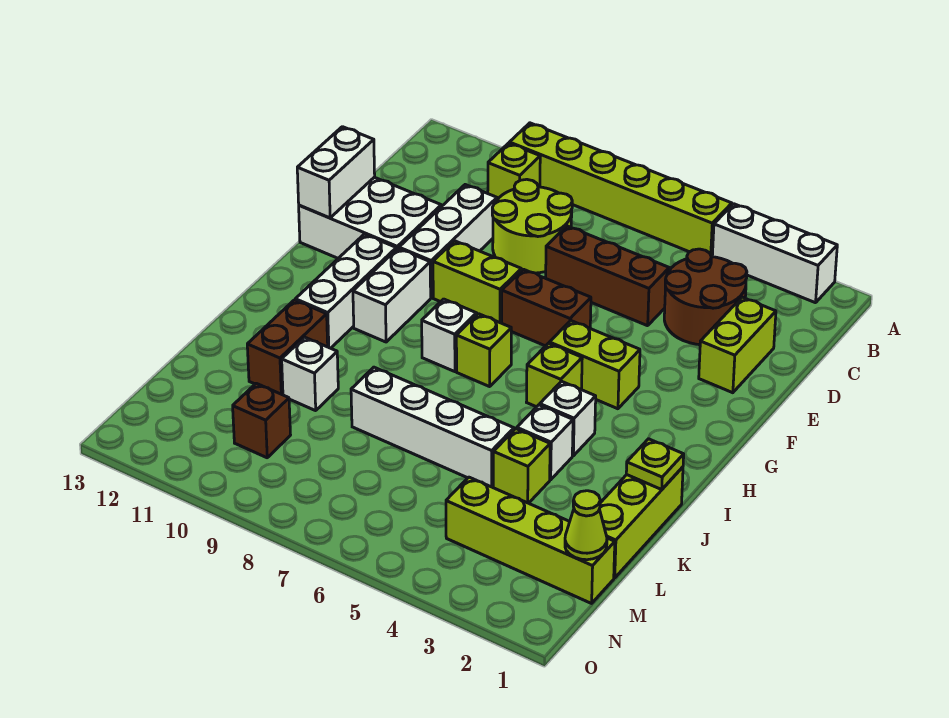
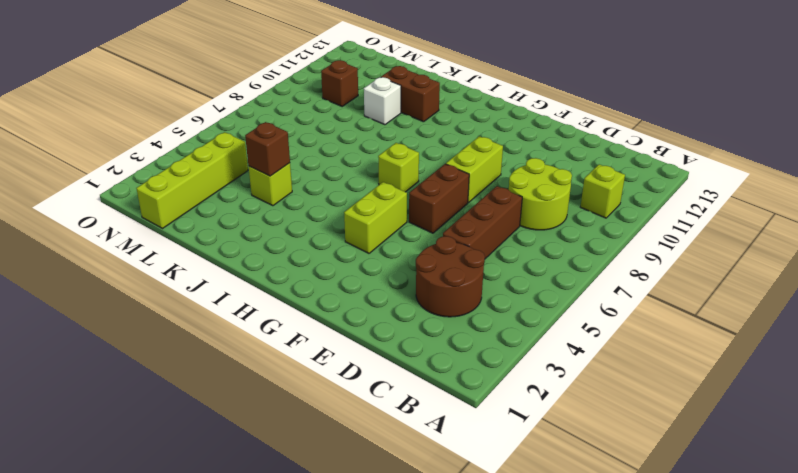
brown 1x1 brick [245,122,290,176] -> none
none -> white 1x3 brick [712,204,837,303]
none -> lime 1x6 brick [509,123,732,257]
none -> lime 1x2 brick [699,297,776,393]

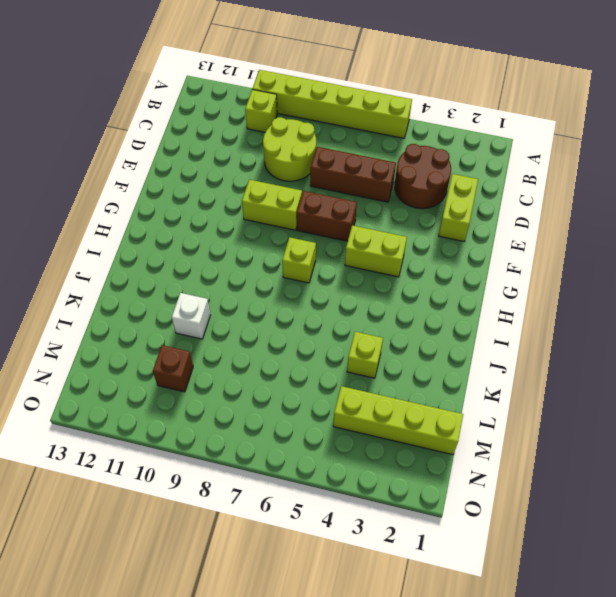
none -> white 1x3 brick [712,204,837,303]
none -> white 1x3 brick [399,185,497,298]
none -> white 2x3 brick [299,177,441,258]

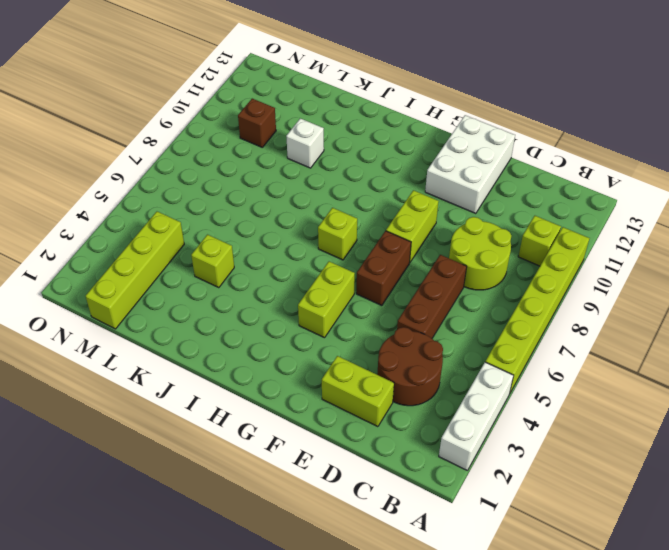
none -> white 1x3 brick [399,185,497,298]
none -> white 1x2 brick [353,248,431,342]
none -> white 1x3 brick [295,234,396,348]

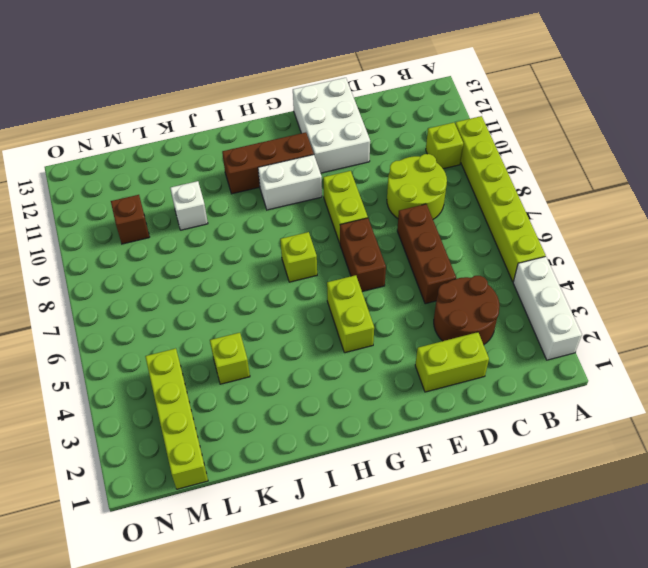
brown 1x3 brick [222,132,314,194] -> white 1x3 brick [295,234,396,348]
none -> white 1x3 brick [399,185,497,298]
none -> lime 1x1 brick [527,343,582,407]
none -> white 1x1 brick [422,299,477,372]

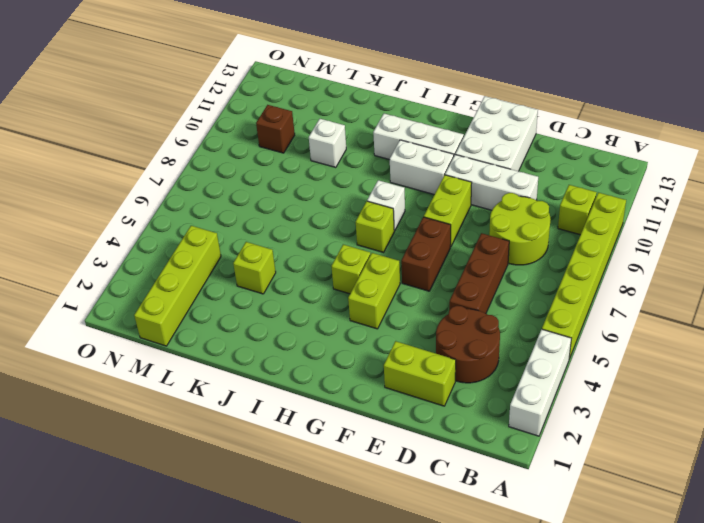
none -> white 1x1 brick [540,381,596,456]
none -> lime 1x3 brick [600,467,683,578]
none -> white 1x1 brick [517,405,573,480]

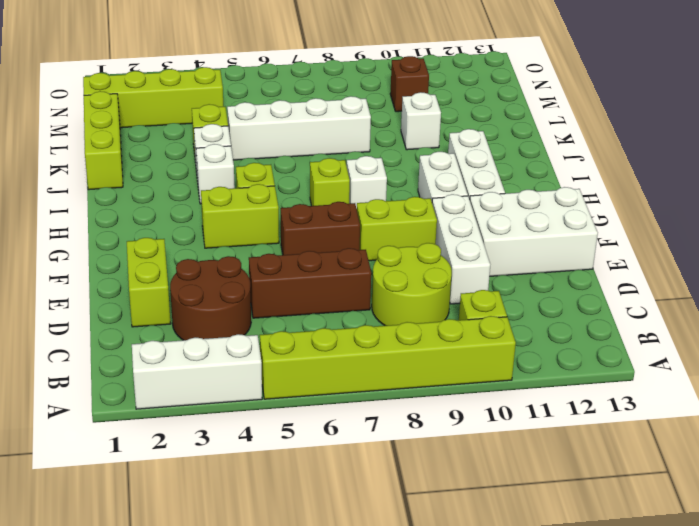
none -> brown 1x2 brick [247,300,328,395]
none -> white 1x2 brick [297,127,375,218]
none -> lime 1x1 plate [626,439,684,489]

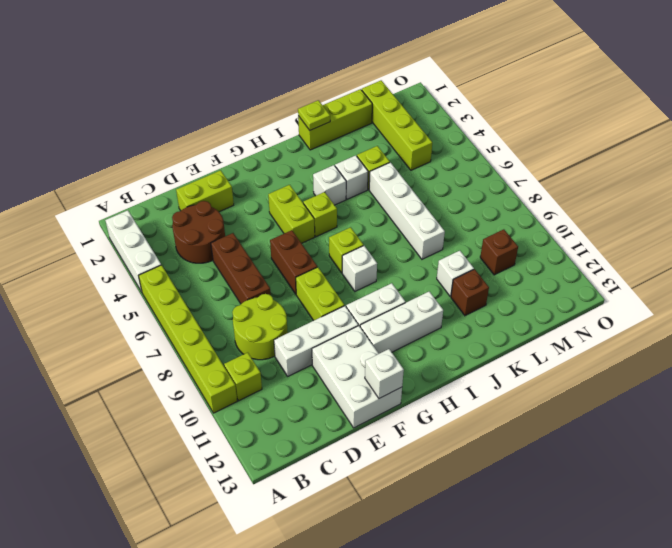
white 1x1 brick [365,349,404,398] -> white 1x2 brick [297,127,375,218]
brown 1x1 brick [451,269,489,316] -> brown 1x2 brick [247,300,328,395]
none -> lime 1x1 cone [565,491,607,560]

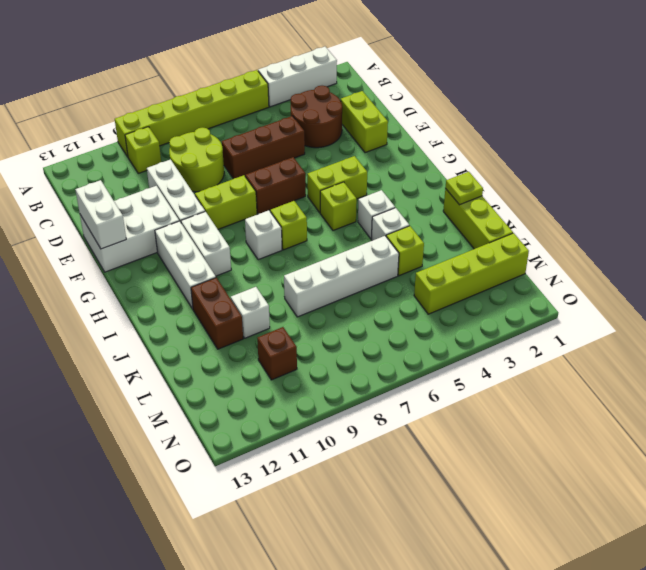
none -> lime 1x1 cone [565,491,607,560]

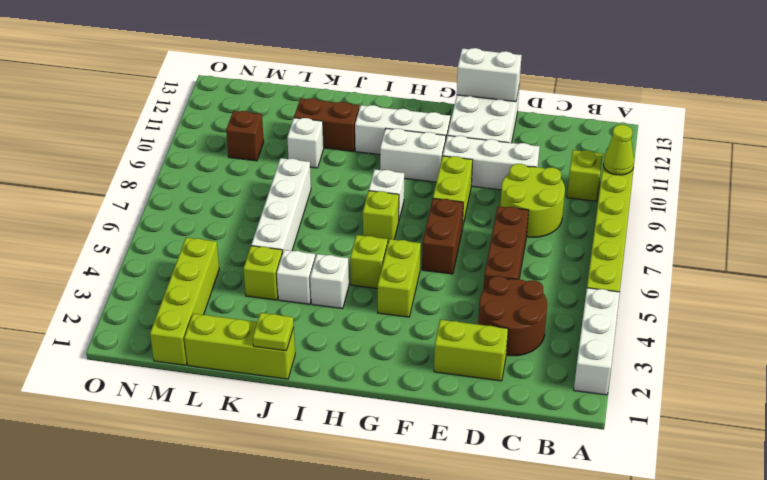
lime 1x1 cone [603,125,634,175] -> lime 1x1 cone moved to [565,491,607,560]

